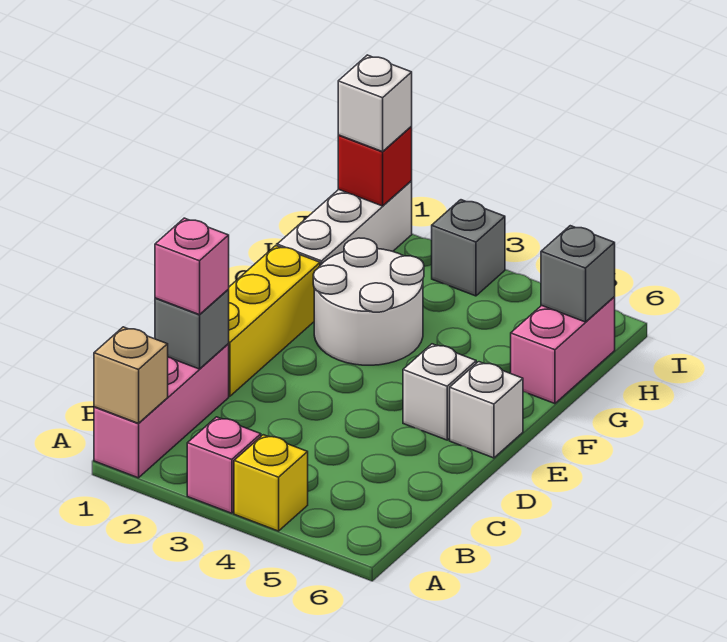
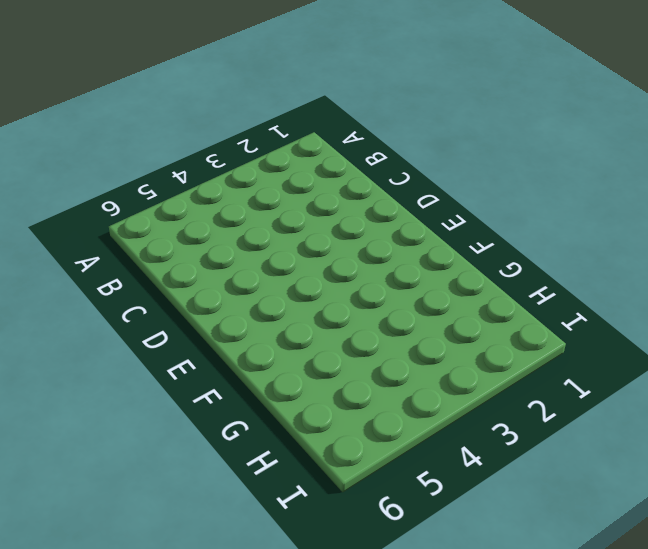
none -> pink 1x3 brick [94,344,229,478]
none -> pink 1x1 brick [187,417,261,513]
none -> yellow 1x1 brick [234,435,308,531]

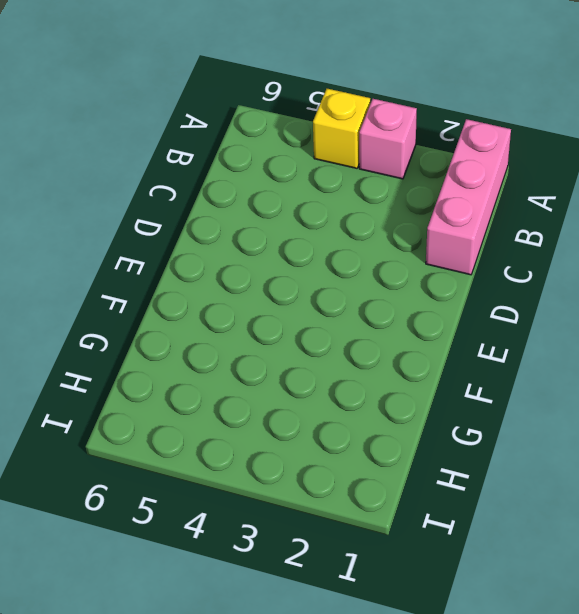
none -> yellow 1x3 brick [228,246,320,396]
none -> white 1x1 brick [403,344,476,440]
none -> white 1x1 brick [450,362,523,458]

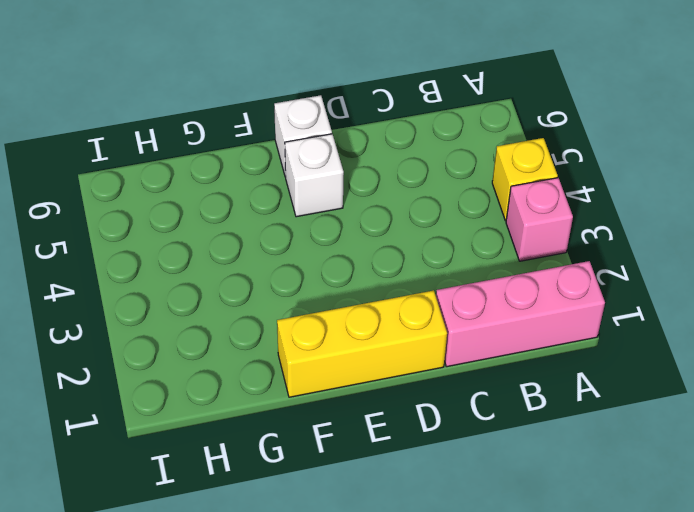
none -> white 2x2 round brick [313,238,424,365]
none -> white 1x3 brick [277,181,412,265]
none -> pink 1x2 brick [511,297,615,404]

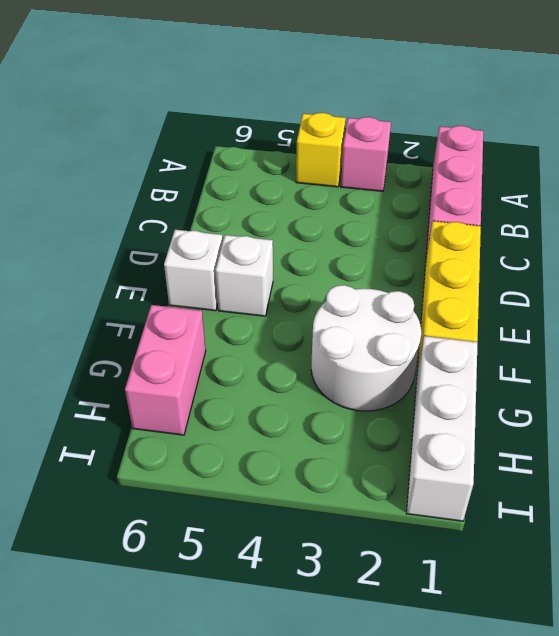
none -> grey 1x1 brick [432,200,505,296]
none -> tan 1x1 brick [94,327,168,423]
none -> grey 1x1 brick [155,290,229,369]

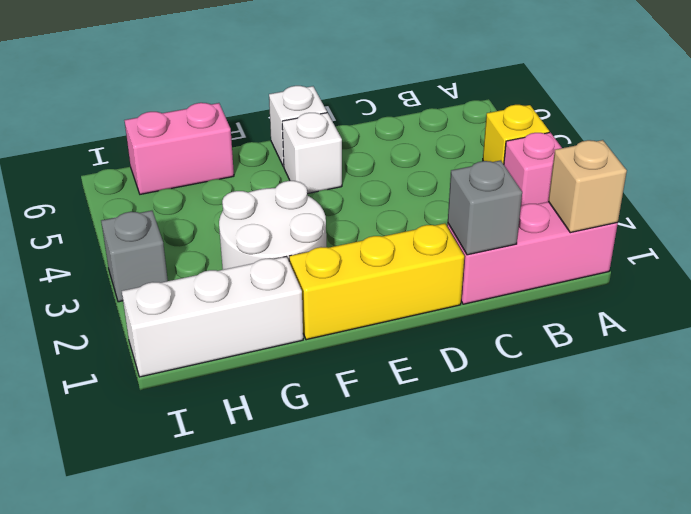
none -> grey 1x1 brick [541,226,615,322]
none -> red 1x1 brick [338,127,412,206]
none -> pink 1x1 brick [155,218,229,315]

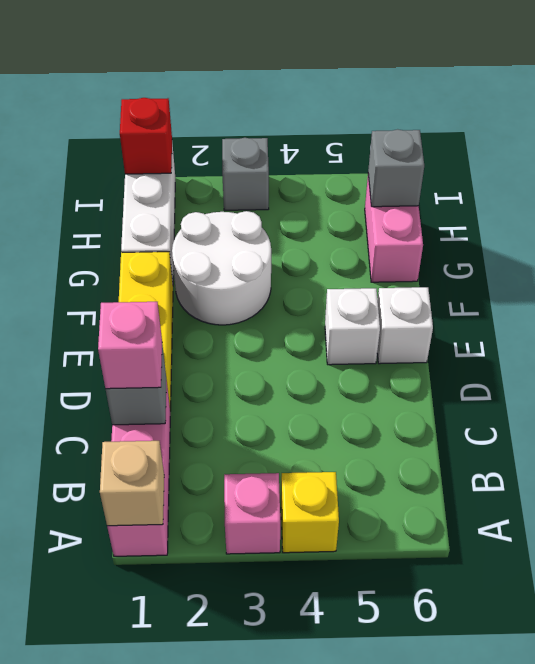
none -> white 1x1 brick [338,55,412,152]

